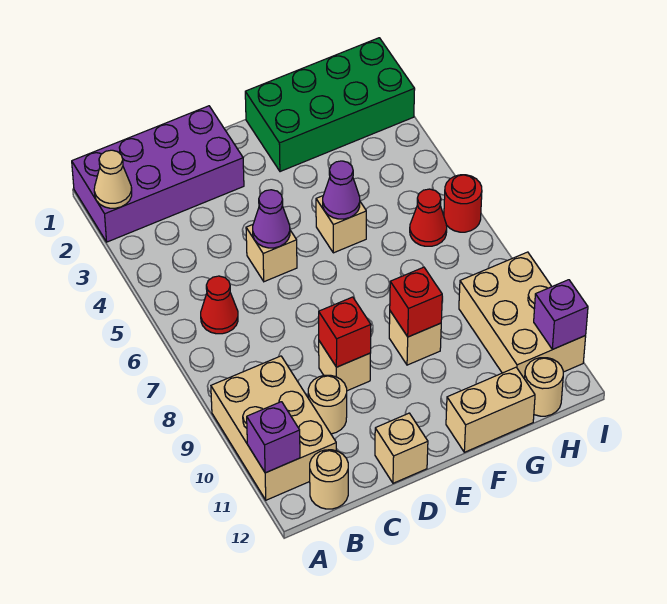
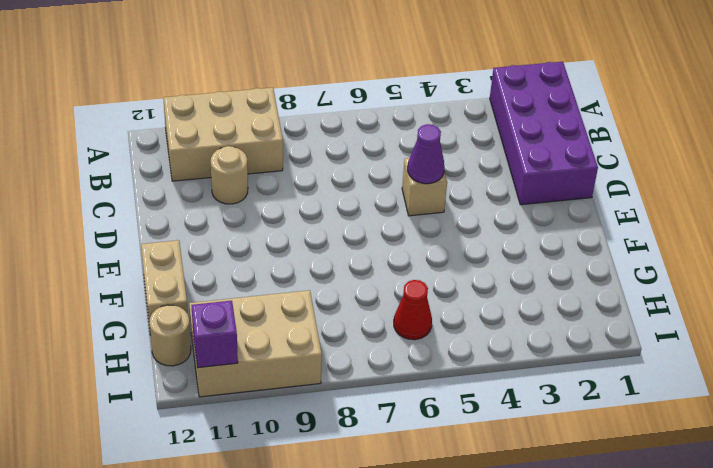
none -> red 1x1 cone [201,276,238,334]
none -> tan 1x1 round brick [310,450,348,509]
none -> tan 1x1 brick [319,341,370,391]

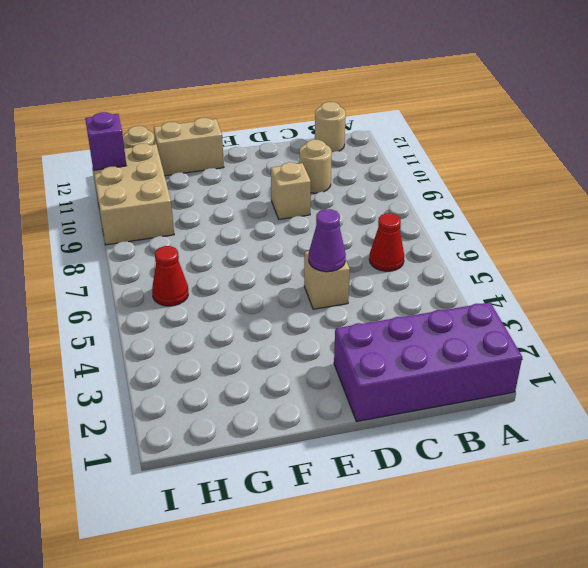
none -> tan 2x3 brick [211,356,336,500]
none -> tan 1x1 brick [375,413,428,483]
none -> green 2x4 brick [245,38,415,172]

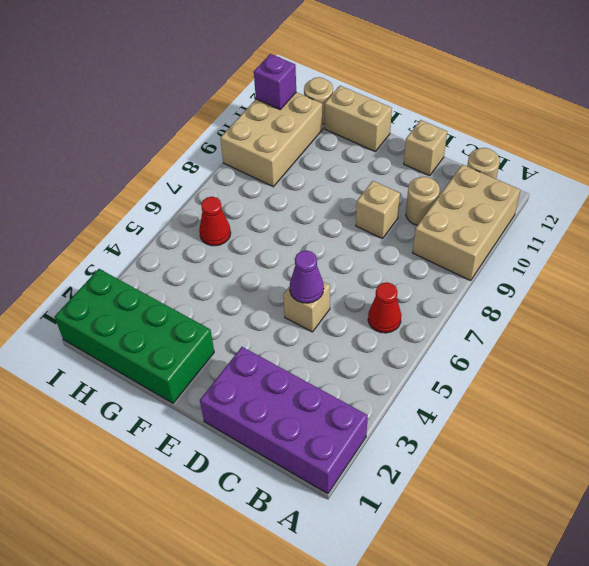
none -> tan 1x1 brick [316,196,366,253]
none -> tan 1x1 brick [389,311,441,365]
none -> red 1x1 round brick [444,175,482,232]

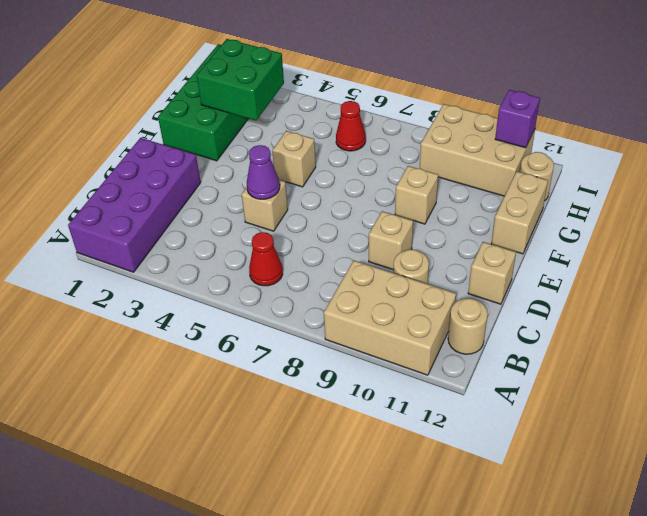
green 2x2 brick [197,39,284,120] -> none
none -> red 1x1 round brick [444,175,482,232]
none -> tan 1x1 cone [94,150,132,208]
none -> purple 1x1 brick [247,402,300,473]

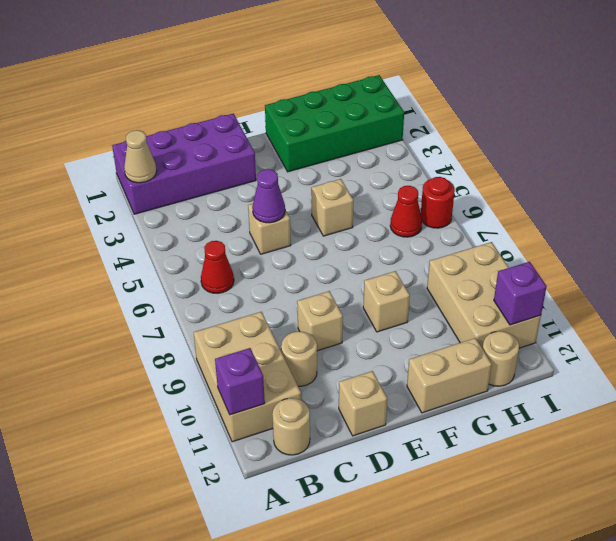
none -> red 1x1 brick [319,297,371,367]
none -> purple 1x1 cone [323,161,360,219]
none -> red 1x1 brick [390,267,442,337]

